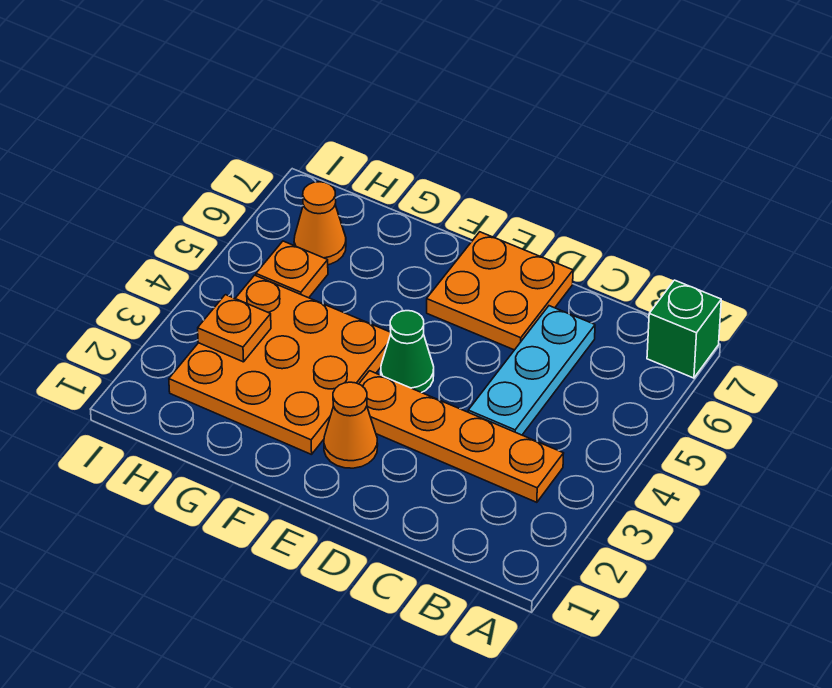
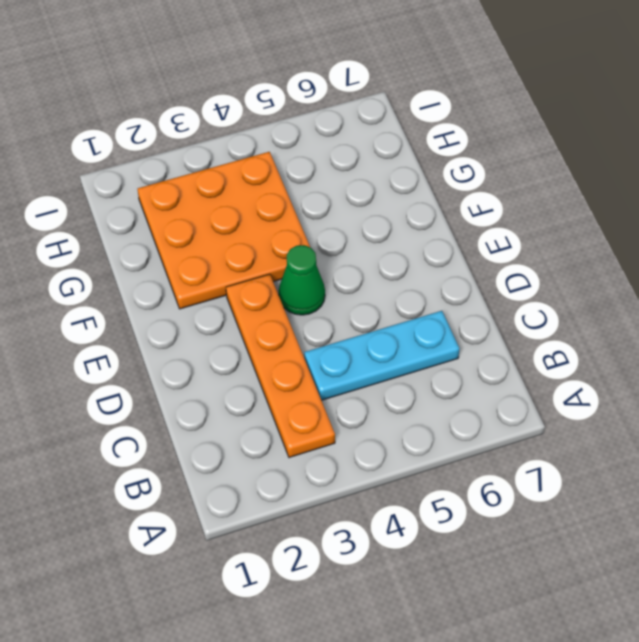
none -> green 1x1 brick [647,280,721,378]
none -> orange 2x2 plate [427,232,573,350]

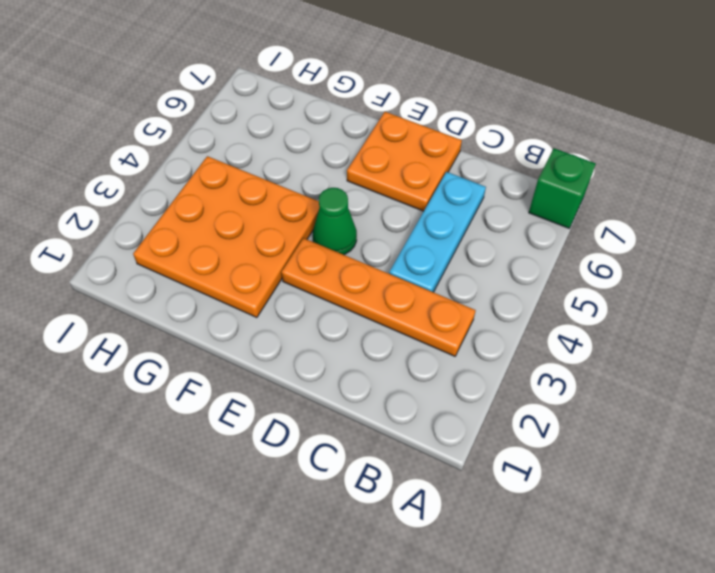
none -> orange 1x1 cone [324,382,378,468]
none -> orange 1x1 plate [256,241,328,298]

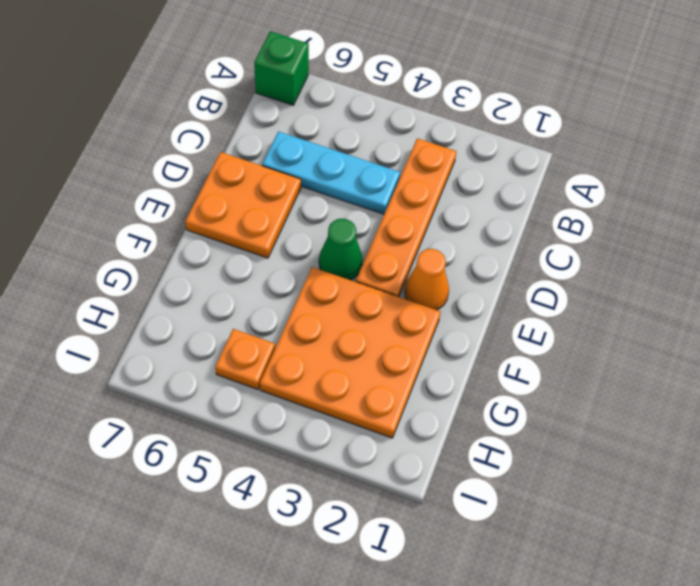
none -> orange 1x1 cone [294,182,346,265]
none -> orange 1x1 plate [198,295,271,362]

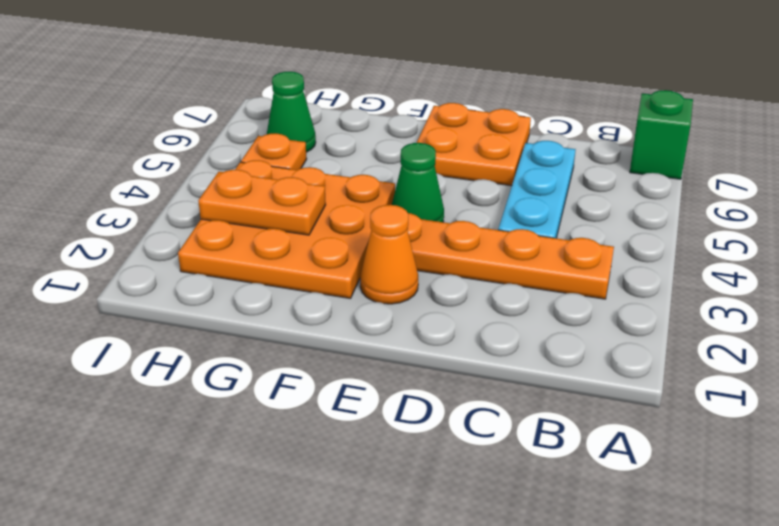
orange 1x2 plate [198,170,326,235] -> orange 1x1 plate [198,295,271,362]
green 1x1 cone [267,72,316,152] -> orange 1x1 cone [294,182,346,265]

